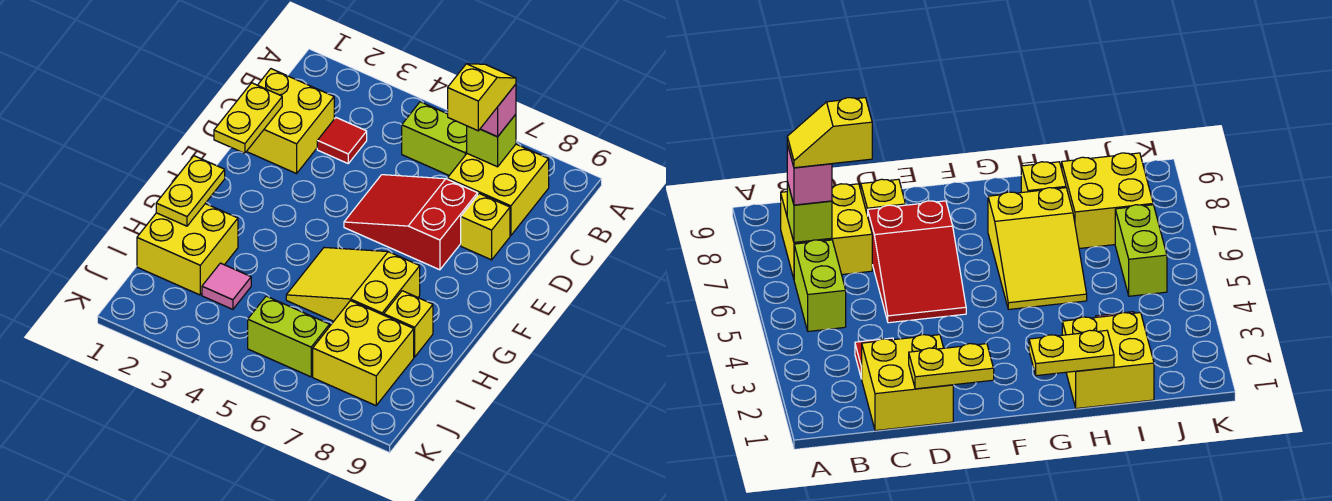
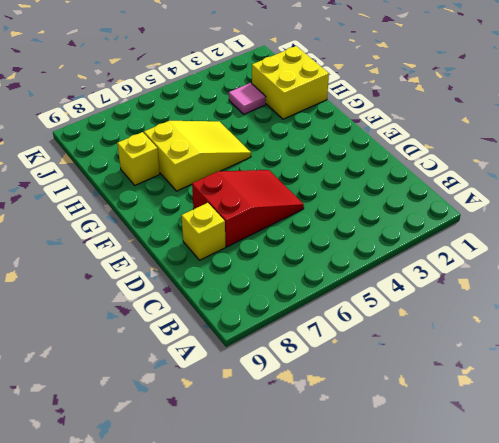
none -> lime 1x2 brick [402,102,467,175]
none -> yellow 2x2 brick [448,144,549,236]
none -> yellow 2x2 brick [247,69,334,174]

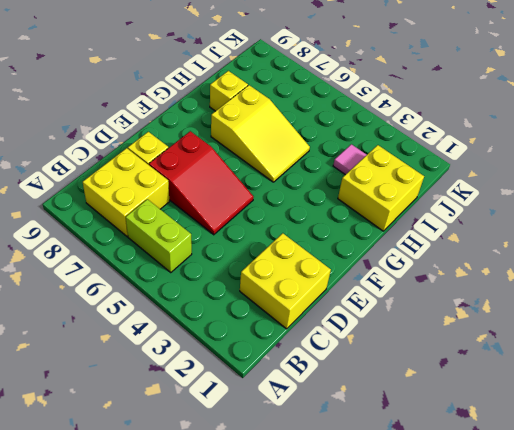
none -> red 1x1 tile [317,118,367,163]
none -> yellow 2x2 brick [313,301,414,406]
none -> lime 1x2 brick [248,296,330,377]

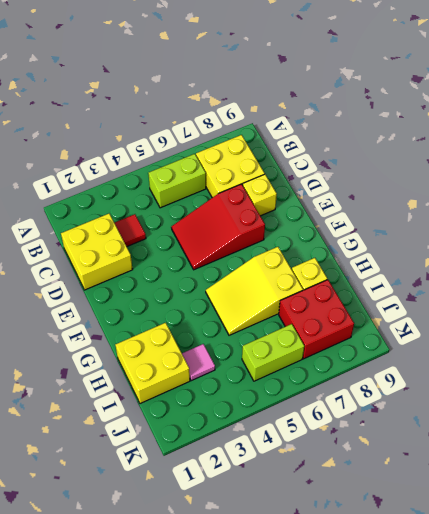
red 2x2 brick [279,280,354,359] -> yellow 2x2 brick [313,301,414,406]
none -> lime 1x1 brick [467,114,516,167]
none -> yellow 1x2 plate [214,83,282,153]
none -> yellow 1x2 plate [156,156,225,226]

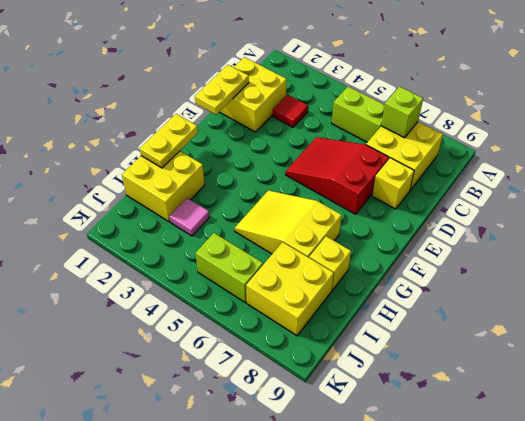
none -> pink 1x1 brick [480,84,516,137]
none -> yellow 1x2 slope [448,64,516,131]

